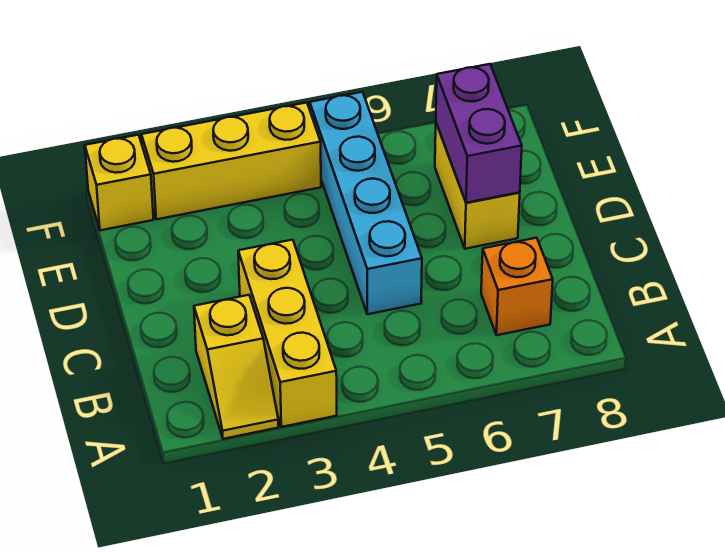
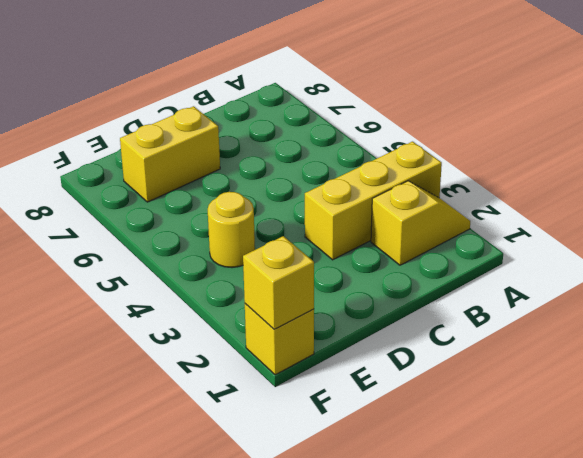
yellow 1x1 round brick [208,192,255,268] -> none
yellow 1x1 brick [243,236,314,329] -> none
none -> orange 1x1 brick [481,238,553,335]
none -> cyan 1x4 brick [310,92,422,314]

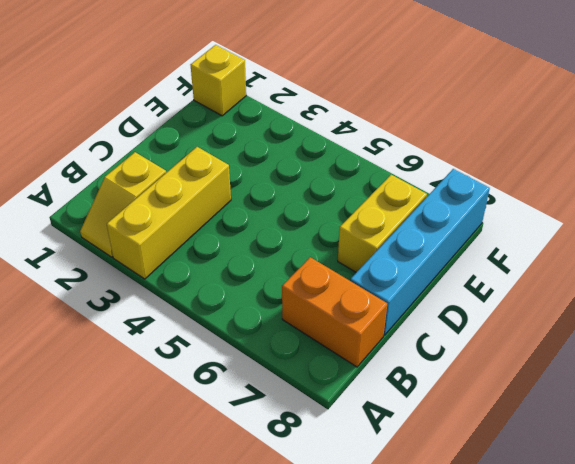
orange 1x2 brick [282,257,387,367] -> orange 1x1 brick [481,238,553,335]
cyan 1x4 brick [350,169,490,335] -> cyan 1x4 brick moved to [310,92,422,314]
none -> yellow 1x3 brick [141,103,321,219]
none -> purple 1x2 brick [436,64,522,203]

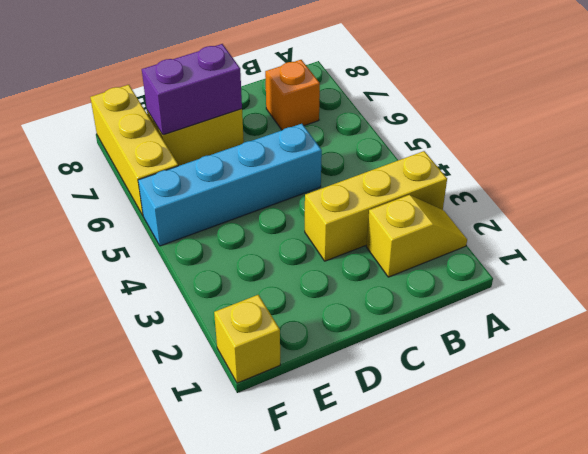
yellow 1x3 brick [90,85,178,215] -> yellow 1x3 brick moved to [141,103,321,219]

